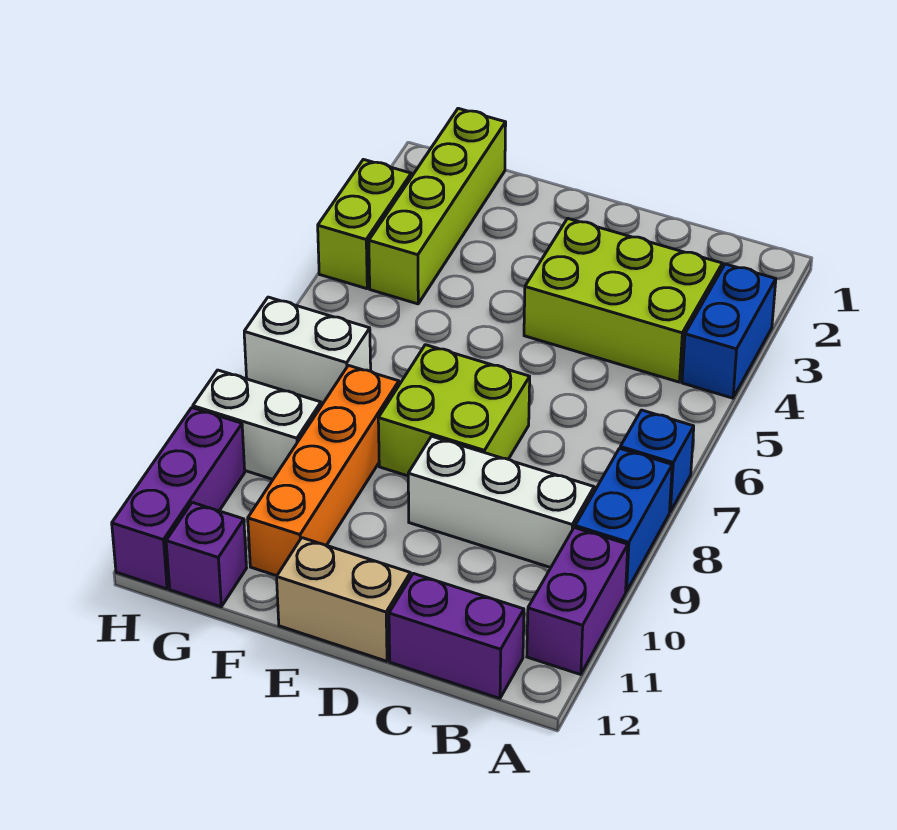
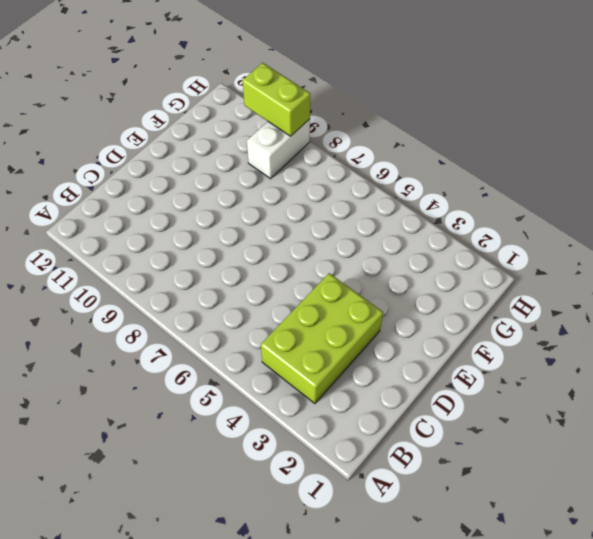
lime 1x2 brick [242,63,310,136] -> lime 1x2 brick moved to [318,159,411,289]
none -> blue 1x2 brick [682,264,776,398]
none -> blue 1x1 brick [620,410,694,512]
none -> blue 1x2 brick [575,448,672,592]

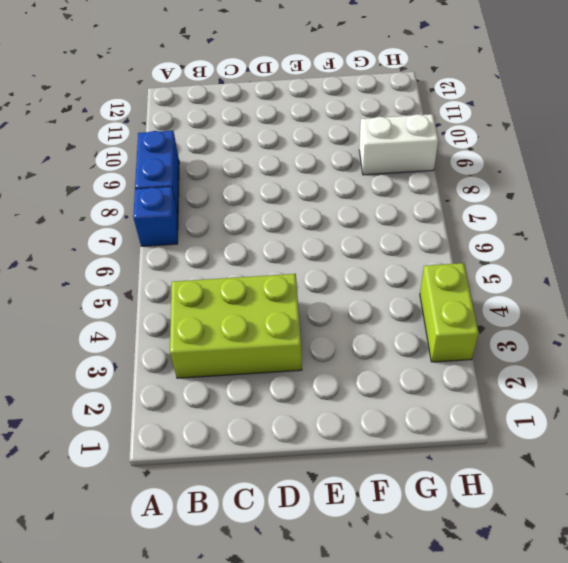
none -> blue 1x2 brick [682,264,776,398]
none -> purple 1x2 brick [527,528,628,675]
none -> white 1x3 brick [408,436,594,568]

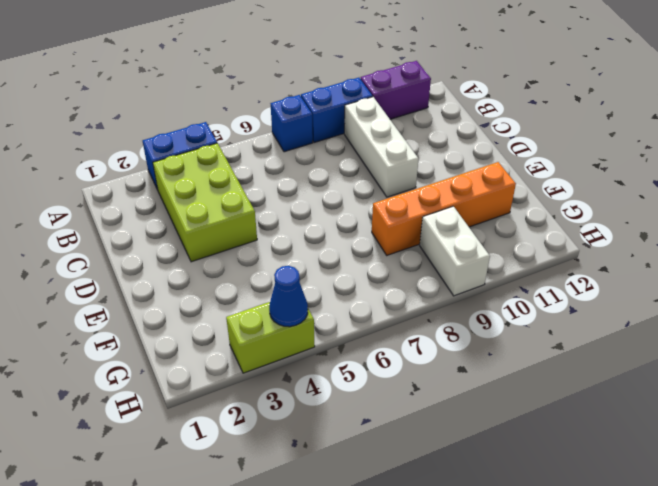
blue 1x1 cone [269,266,308,327] -> none
none -> purple 1x2 brick [389,573,524,698]
none -> lime 2x2 brick [378,345,530,476]
none -> tan 1x2 brick [277,538,410,661]

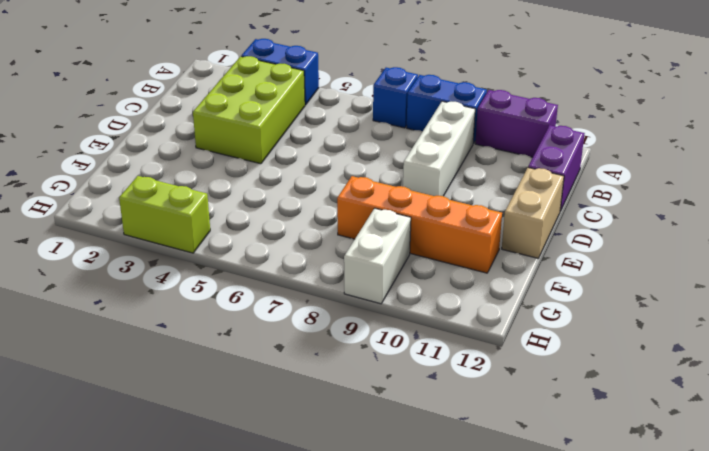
none -> lime 2x2 brick [378,345,530,476]
none -> lime 1x4 brick [369,108,506,304]
none -> white 1x2 brick [244,297,371,404]

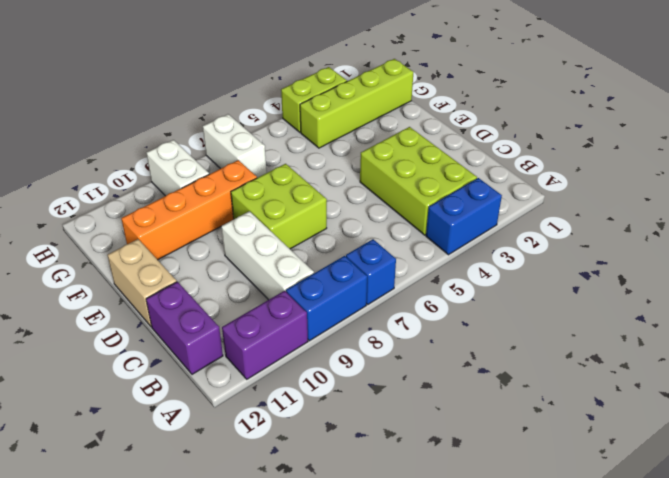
none -> purple 1x1 brick [166,502,246,607]
none -> purple 1x3 brick [112,408,245,589]

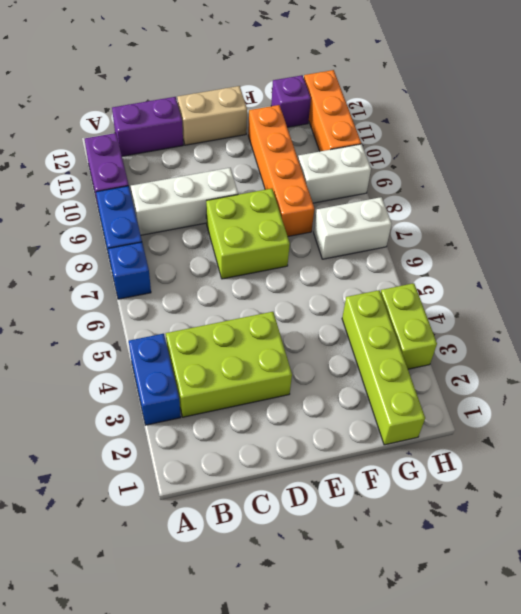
orange 1x3 brick [304,70,361,151] -> purple 1x3 brick [112,408,245,589]

